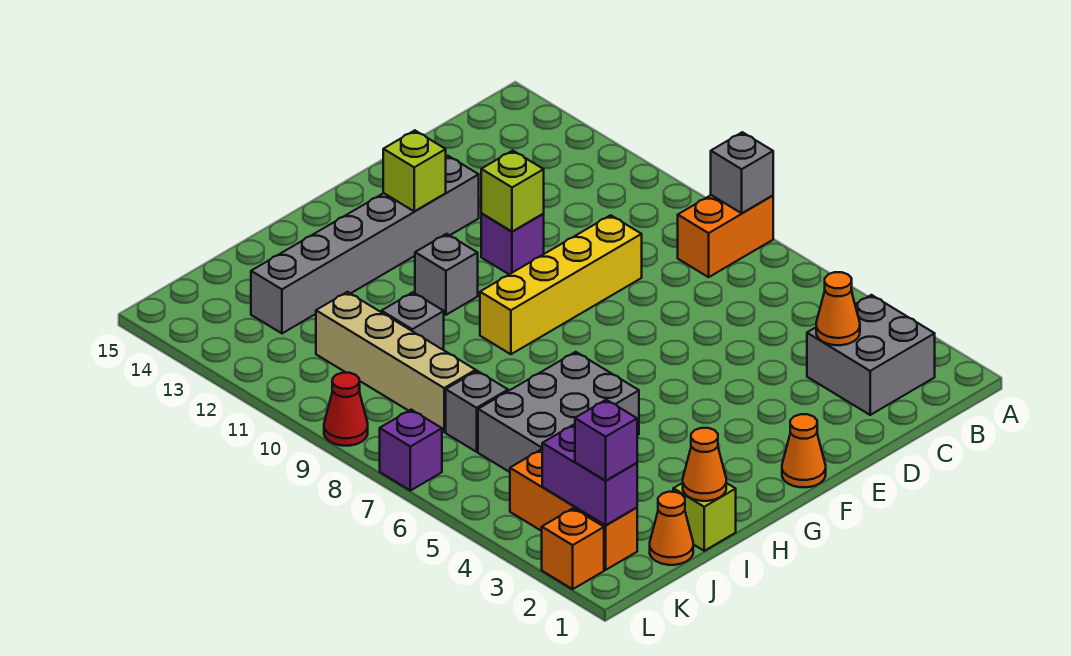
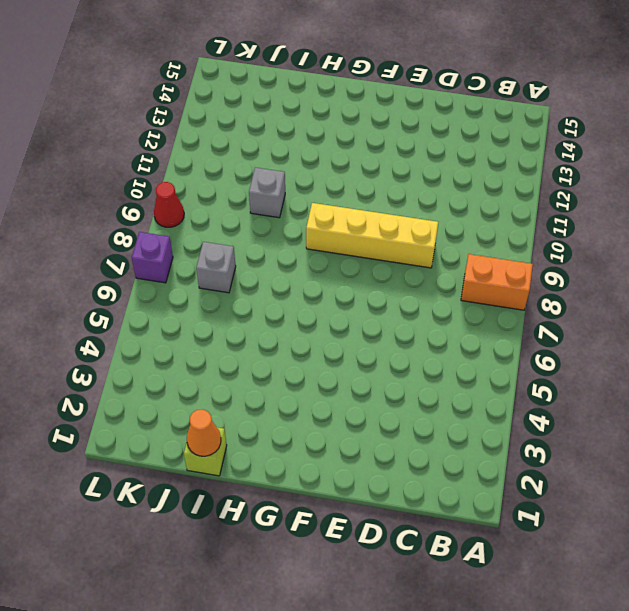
none -> grey 2x2 brick [807,295,935,415]
none -> purple 1x1 brick [481,214,544,274]
none -> grey 1x6 brick [251,156,479,333]

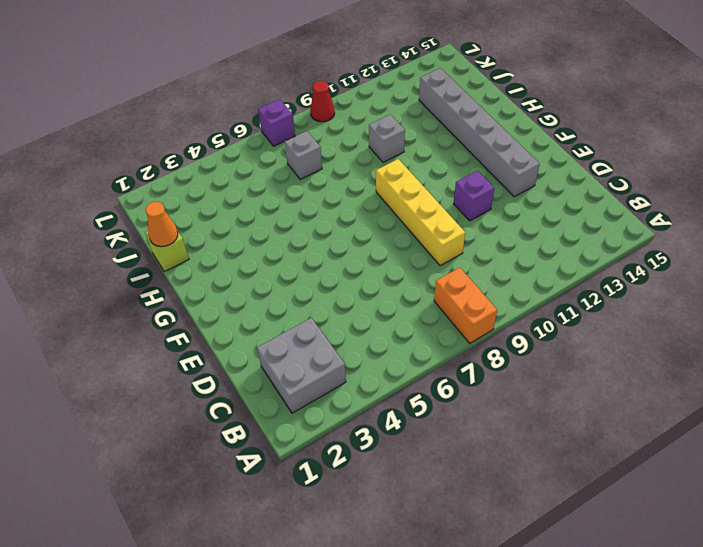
none -> orange 1x1 cone [782,414,826,487]
none -> grey 1x1 brick [415,234,478,315]
none -> grey 2x3 brick [478,352,639,472]

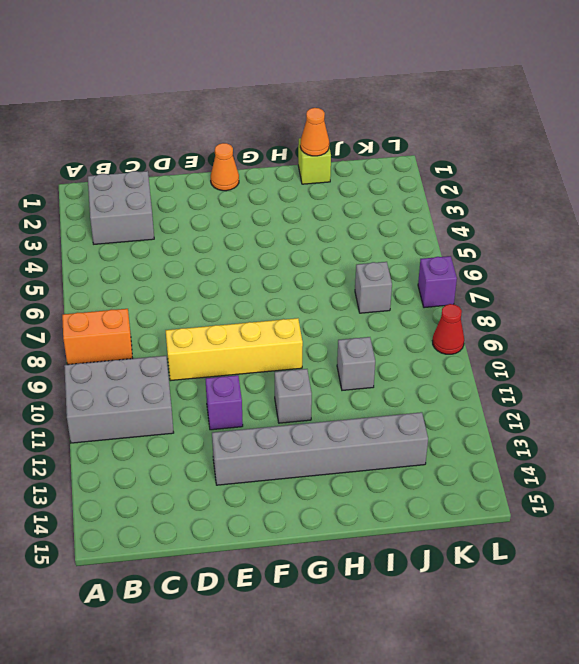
grey 2x3 brick [64,356,174,443] -> grey 2x3 brick moved to [478,352,639,472]
none -> orange 1x1 cone [650,492,693,565]
none -> tan 1x4 brick [316,292,476,432]
none -> orange 1x3 brick [510,449,637,570]

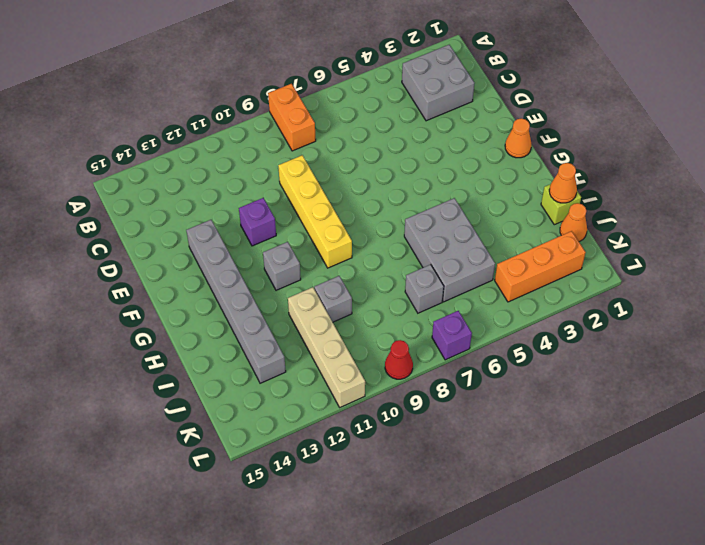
tan 1x4 brick [288,287,365,407] -> tan 1x4 brick turned to [316,292,476,432]
none -> orange 1x1 brick [542,508,604,589]
none -> grey 1x1 brick [711,132,773,213]
none -> orange 1x1 cone [816,272,860,345]

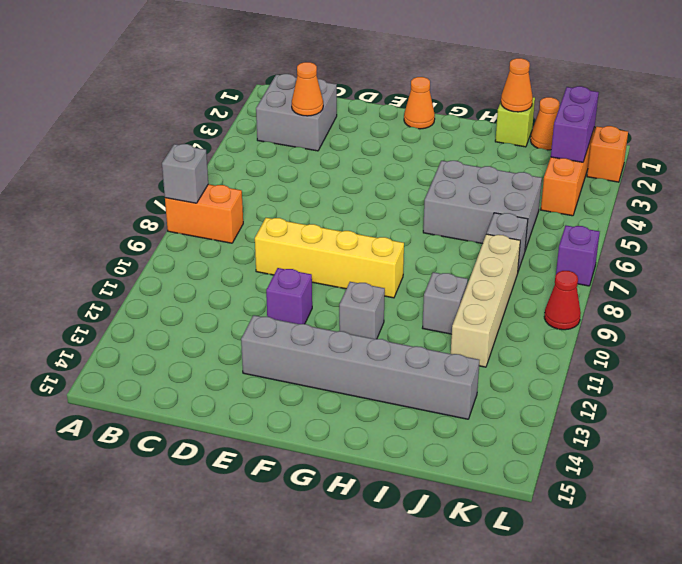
none -> lime 1x1 brick [481,151,544,232]
none -> lime 1x1 brick [383,130,446,211]
none -> purple 1x1 brick [575,400,637,481]

